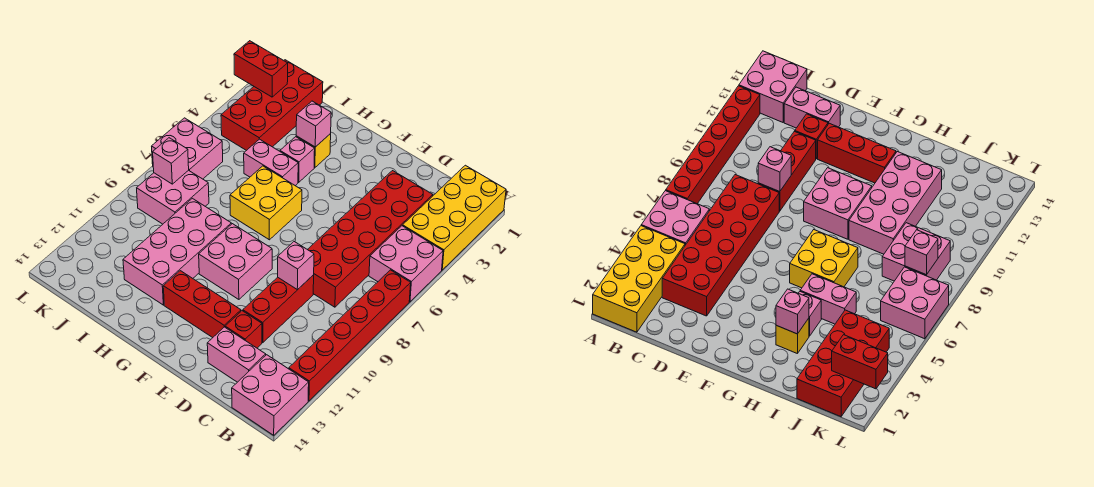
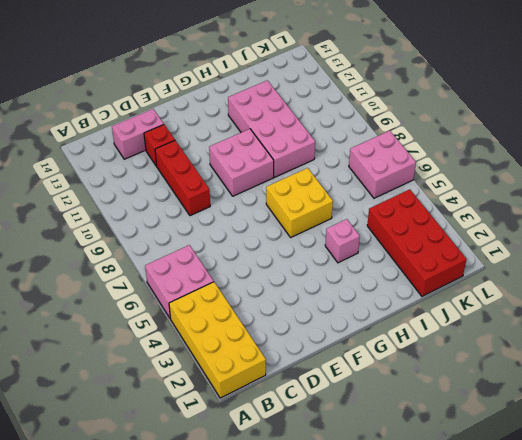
none -> red 1x6 brick [289,270,411,401]
none -> pink 2x2 brick [232,355,309,435]
none -> red 2x6 brick [307,171,433,307]

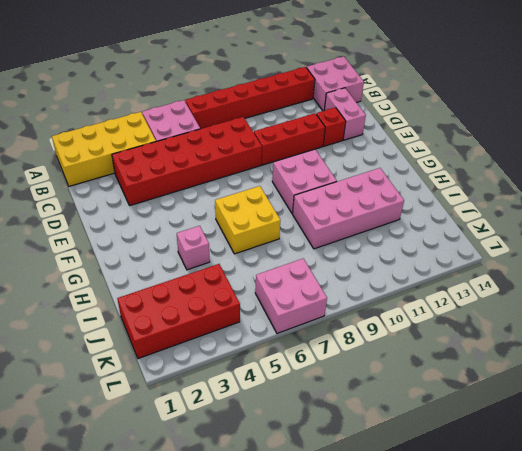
none -> red 1x3 brick [163,271,241,338]
none -> yellow 1x1 brick [296,134,331,168]
none -> pink 1x2 brick [244,139,298,186]

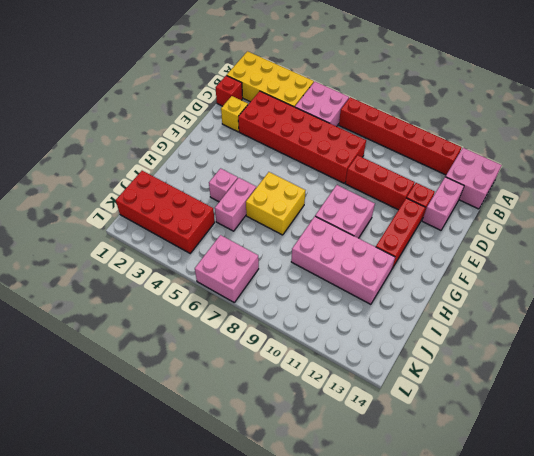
red 1x1 brick [215,75,243,106] -> none
yellow 1x1 brick [221,96,248,132] -> yellow 1x1 brick moved to [296,134,331,168]
none -> pink 2x2 brick [137,170,209,224]
none -> pink 1x1 brick [278,242,314,290]
none -> pink 1x1 brick [296,101,331,147]

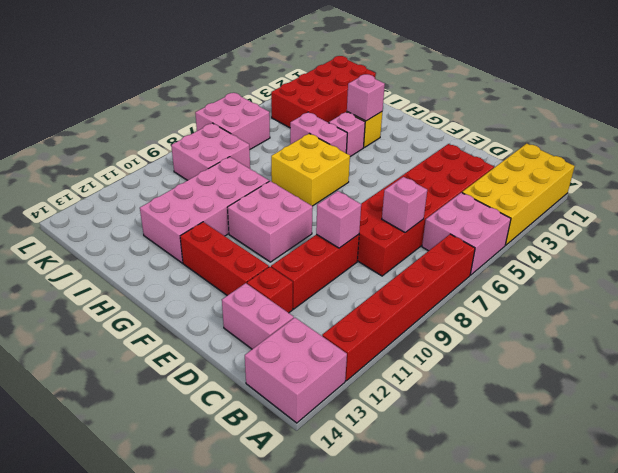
pink 1x1 brick [382,177,427,232] -> pink 1x1 brick moved to [153,138,189,184]
none -> red 1x2 brick [234,41,288,97]

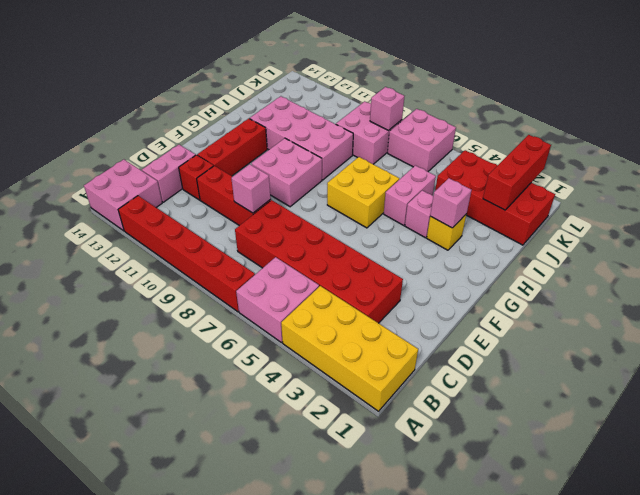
red 1x3 brick [483,135,551,210] -> red 1x2 brick [234,41,288,97]

